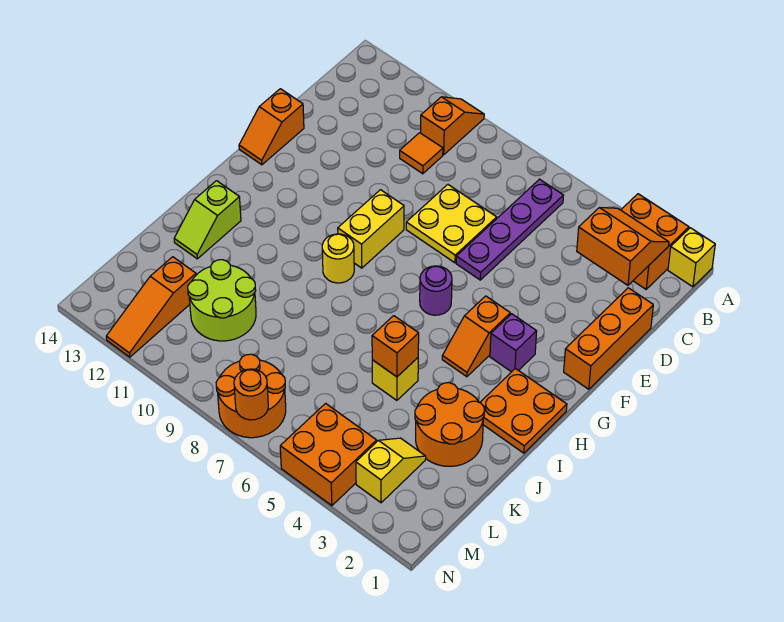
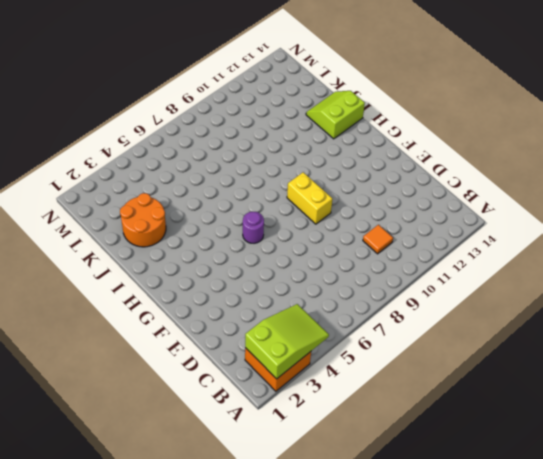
lime 2x3 slope [245,304,329,379] -> orange 2x2 slope [577,208,669,285]
lime 2x2 slope [306,91,365,139] -> lime 1x2 slope [174,181,241,259]
none -> yellow 1x1 brick [668,228,715,287]
none -> orange 1x2 slope [421,97,484,155]
none -> purple 1x4 plate [456,179,564,280]

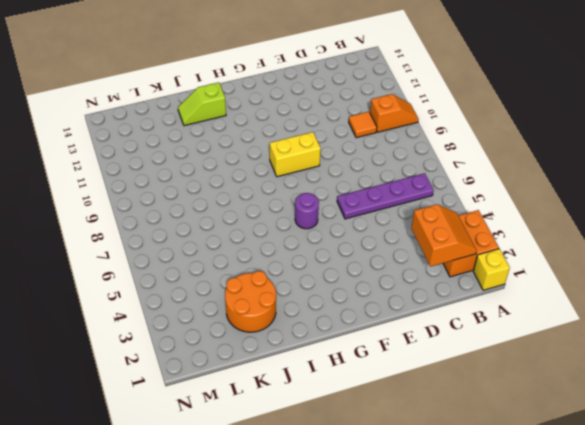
none -> orange 1x3 brick [564,288,653,389]
none -> yellow 2x2 plate [406,185,497,263]
none -> orange 1x2 slope [239,89,304,165]

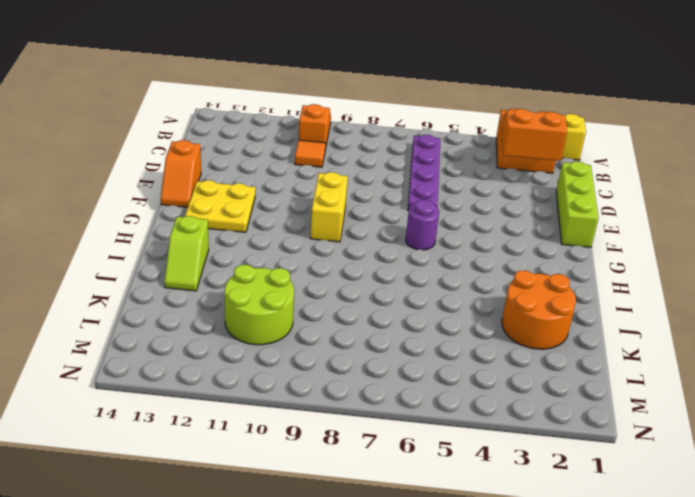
lime 1x3 brick [556,161,599,247] -> orange 1x3 brick [564,288,653,389]
yellow 2x2 plate [185,180,256,232] -> yellow 2x2 plate moved to [406,185,497,263]
none -> purple 1x1 brick [490,314,537,372]
none -> orange 1x2 slope [442,296,510,377]
none -> orange 2x2 plate [480,369,567,453]

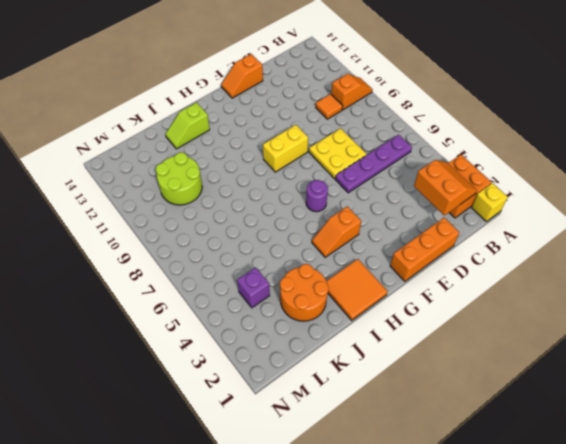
orange 2x2 tile [326,259,388,320] -> orange 2x2 plate [480,369,567,453]
purple 1x1 brick [237,267,270,308] -> purple 1x1 brick moved to [490,314,537,372]
none -> yellow 1x1 round brick [322,234,354,283]
none -> yellow 1x1 brick [372,358,418,400]
none -> yellow 1x2 slope [356,438,426,503]

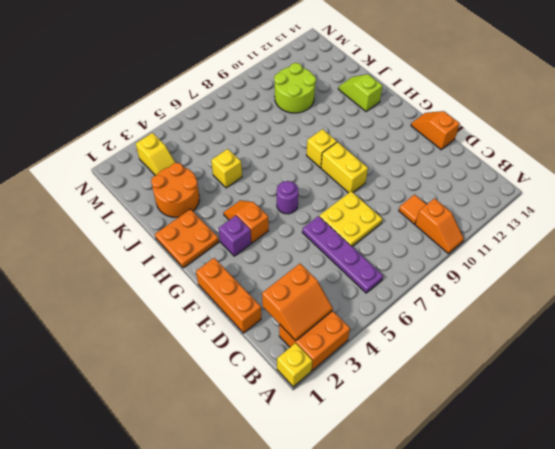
yellow 1x1 brick [306,129,337,168] -> yellow 1x1 round brick [322,234,354,283]
none -> orange 1x3 slope [106,257,196,357]
none -> orange 2x2 brick [280,403,377,506]
none -> orange 2x2 round brick [216,354,286,438]

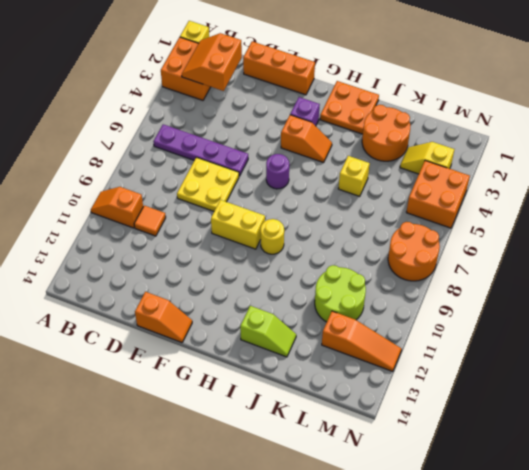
none -> orange 1x1 brick [372,316,419,377]
none -> orange 1x1 round brick [234,369,268,420]

